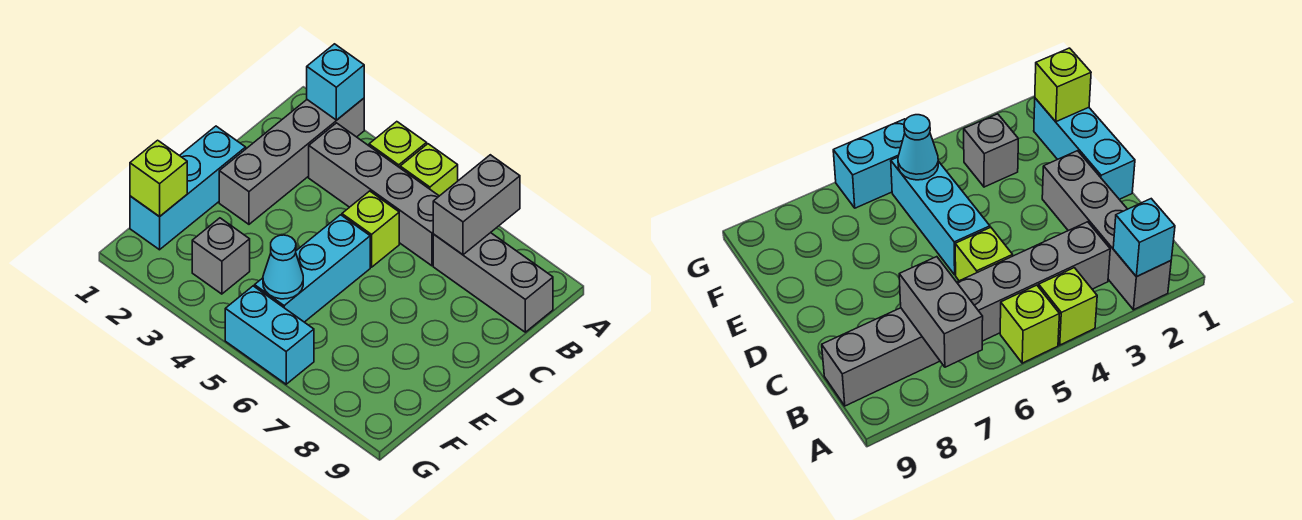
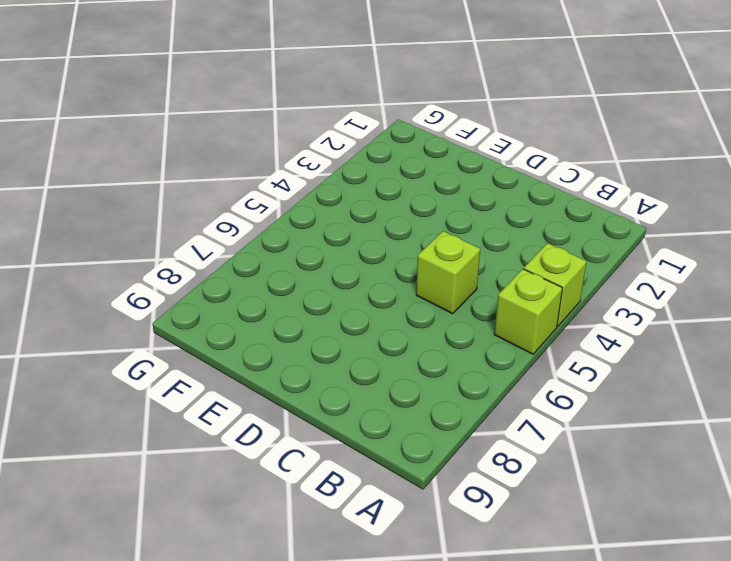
none -> grey 1x4 brick [219,98,364,224]
none -> grey 1x4 brick [309,123,439,266]
none -> grey 1x3 brick [433,233,553,332]

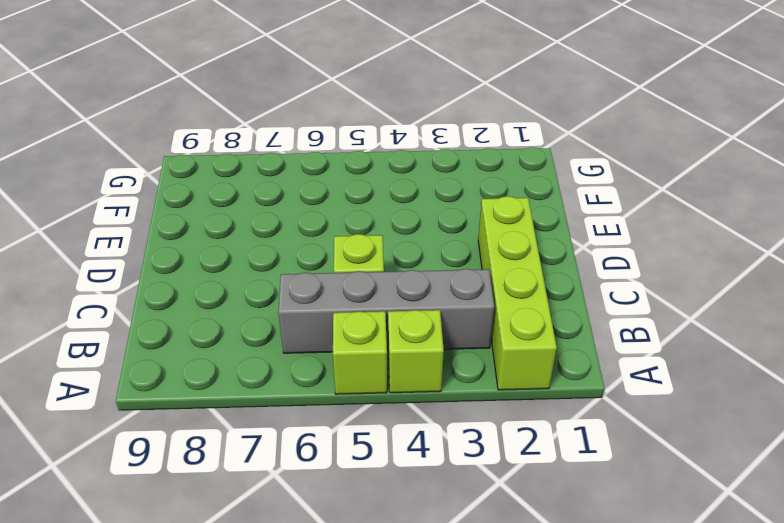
lime 1x4 brick [478,196,557,390] -> grey 1x4 brick [219,98,364,224]
none -> grey 1x3 brick [433,233,553,332]
none -> cyan 1x3 brick [130,126,246,250]
none -> cyan 1x3 brick [255,215,370,322]

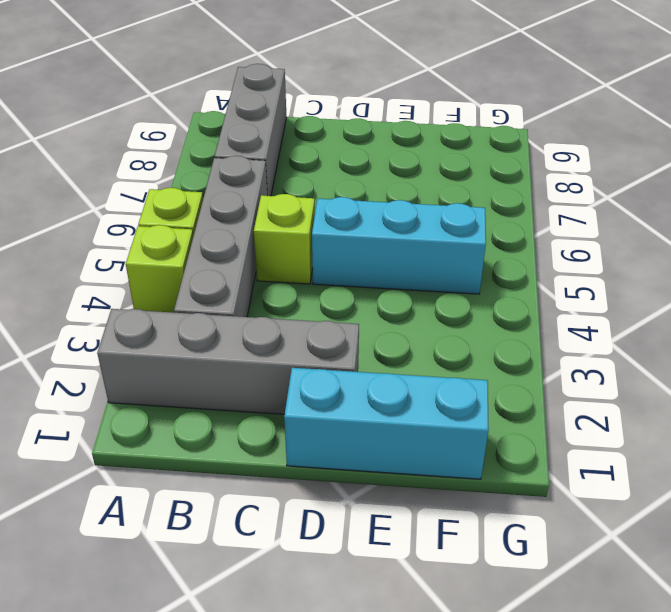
none -> grey 1x1 brick [192,218,250,294]
none -> cyan 1x2 brick [225,286,314,384]
none -> cyan 1x1 brick [307,44,364,120]

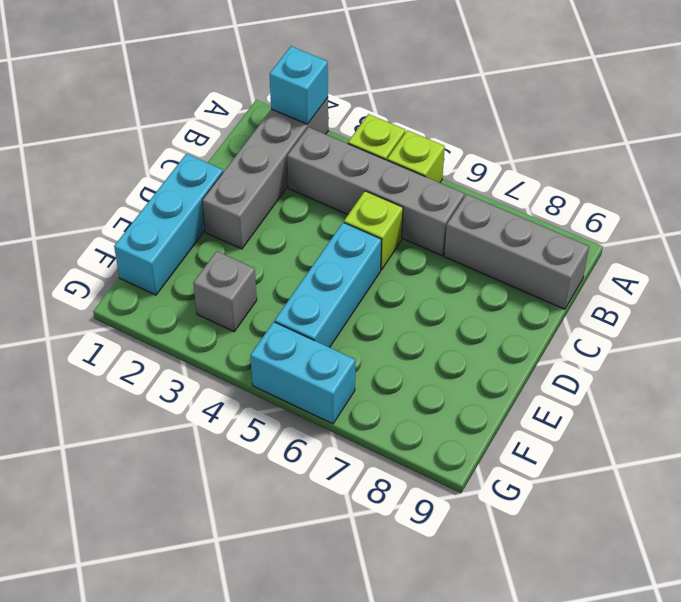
none -> grey 1x2 brick [433,155,520,255]
none -> lime 1x1 brick [130,140,187,217]
none -> cyan 1x1 cone [263,235,303,299]

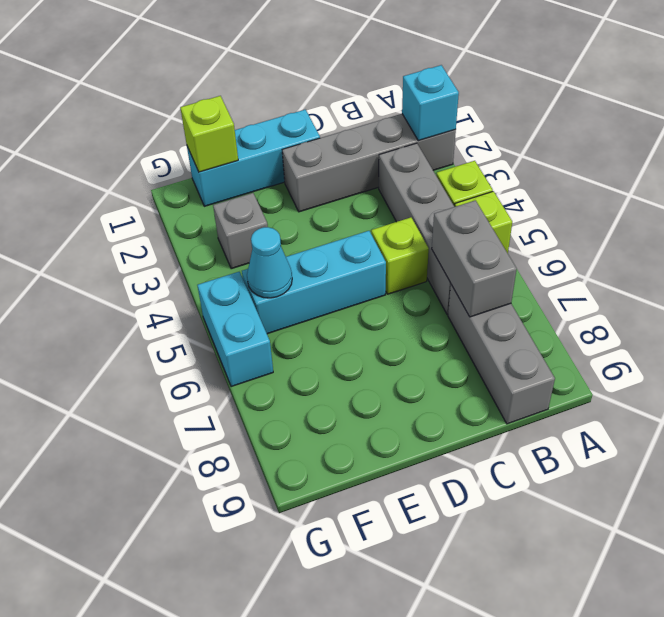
grey 1x2 brick [432,200,517,317] -> grey 1x2 brick turned to [433,155,520,255]

